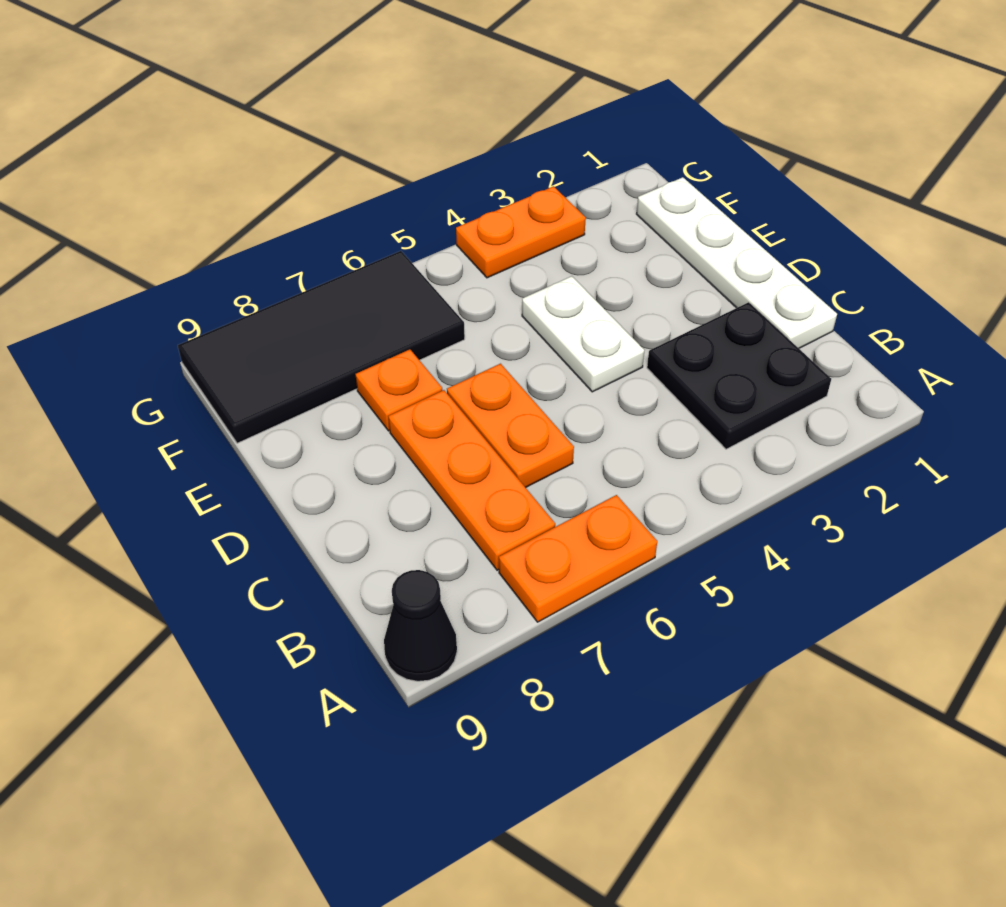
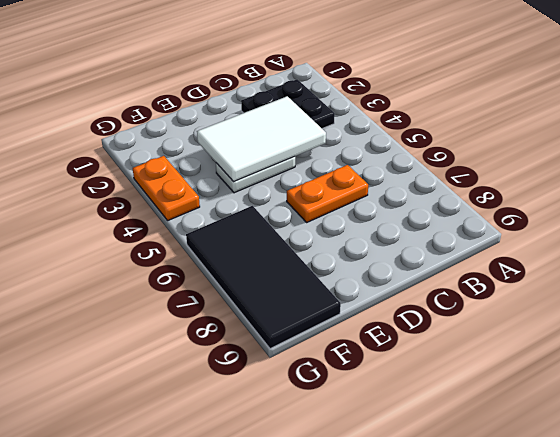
white 2x3 tile [197,96,326,182] -> none
none -> orange 1x2 plate [499,495,657,622]
none -> black 1x1 cone [384,570,457,681]

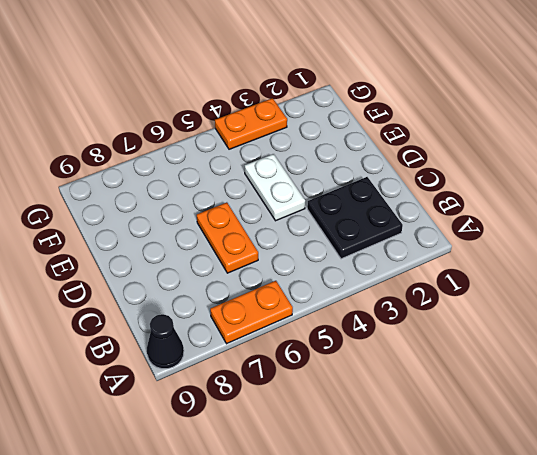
none -> orange 1x3 plate [389,390,555,570]
none -> white 1x4 plate [637,177,837,348]

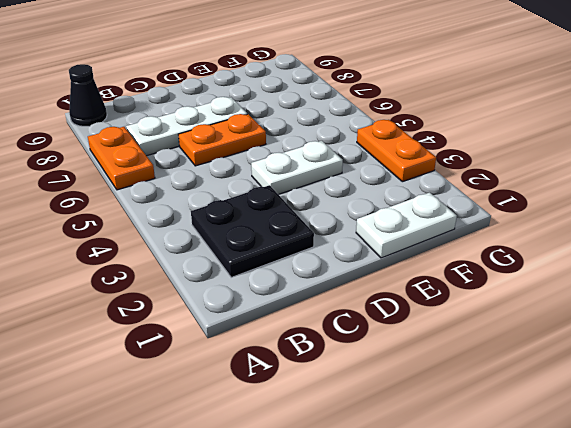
white 1x3 plate [126,97,247,156] -> orange 1x3 plate [389,390,555,570]
white 1x2 plate [356,192,457,258] -> white 1x4 plate [637,177,837,348]
none -> orange 1x1 plate [355,349,442,431]
none -> black 2x4 tile [178,251,465,443]

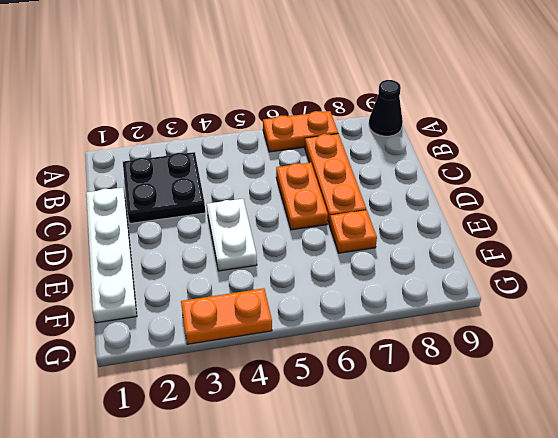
none -> black 2x4 tile [178,251,465,443]

